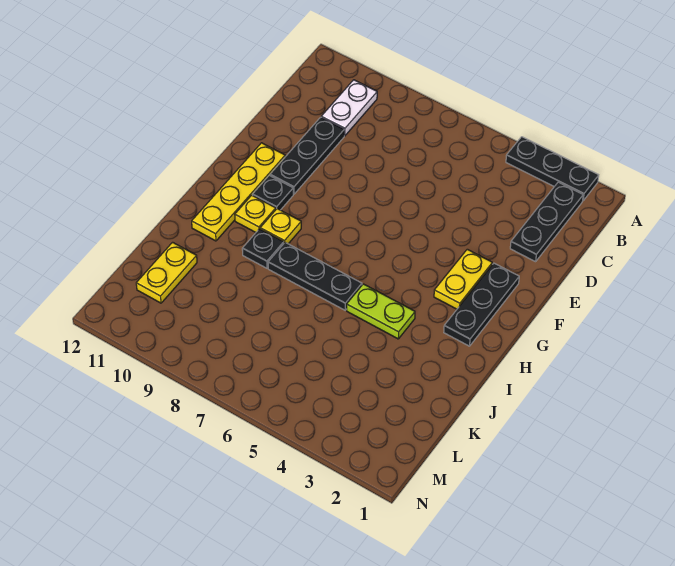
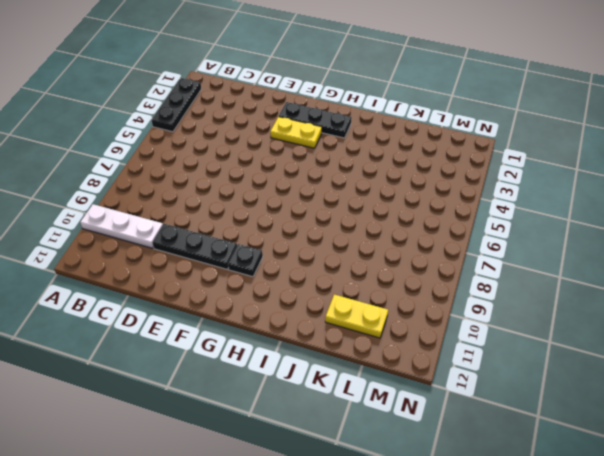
white 1x3 plate [80,204,163,248] -> white 1x2 plate [321,80,377,136]
none -> black 1x3 plate [510,182,583,262]
none -> yellow 1x4 plate [192,143,285,241]
none -> yellow 1x1 plate [260,209,301,244]

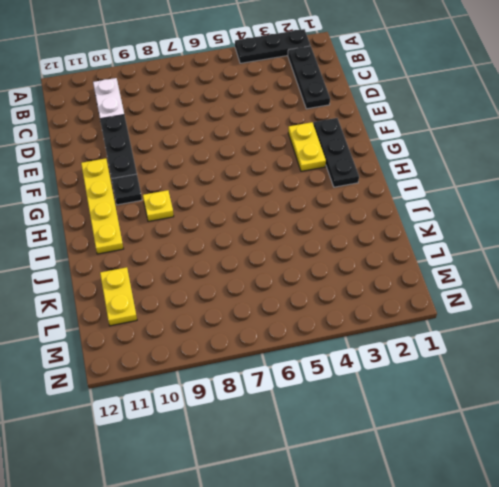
none -> yellow 1x1 plate [235,195,276,232]
none -> lime 1x2 plate [347,284,415,339]
none -> black 1x3 plate [268,243,362,310]

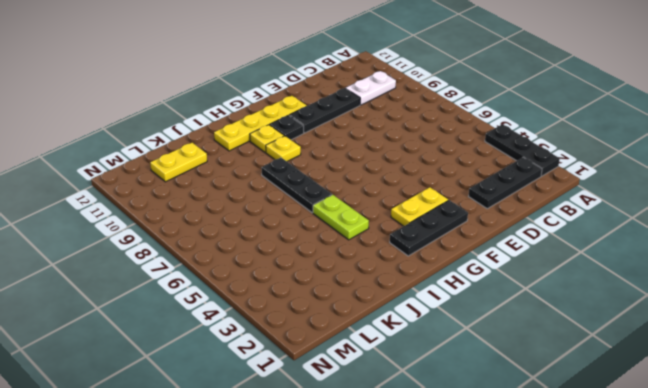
none -> black 1x1 plate [242,229,284,268]

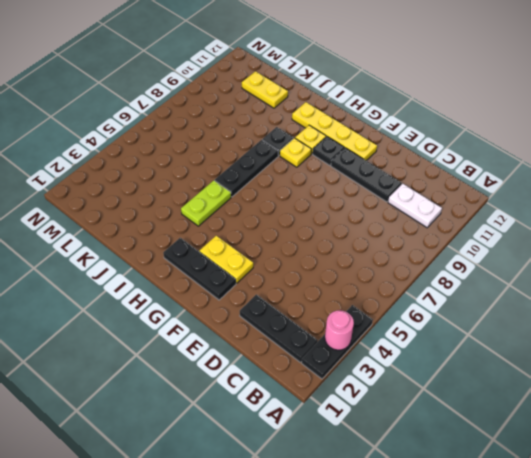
pink 1x1 round brick [325,310,354,350] -> none

